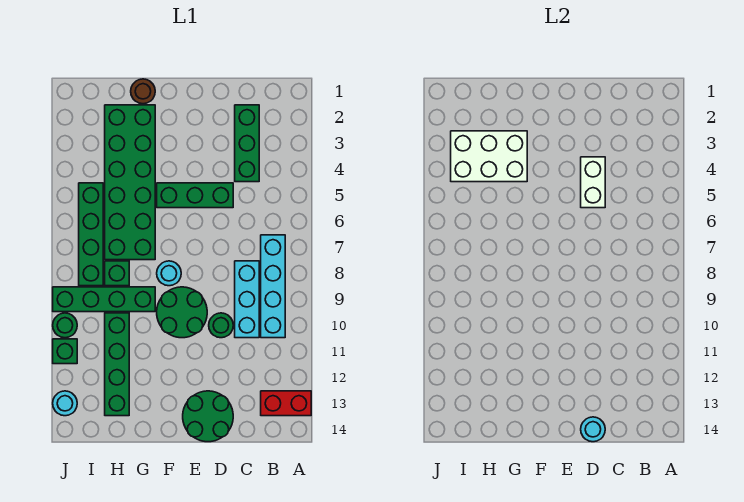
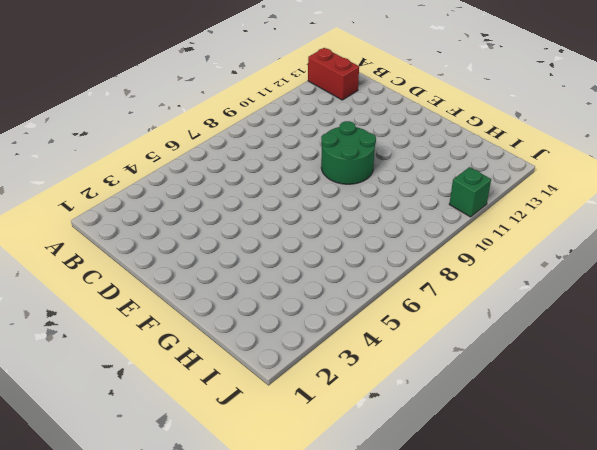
none -> cyan 1x4 brick [261,235,285,338]
none -> green 1x3 brick [235,105,259,182]
none -> cyan 1x3 brick [235,261,259,338]

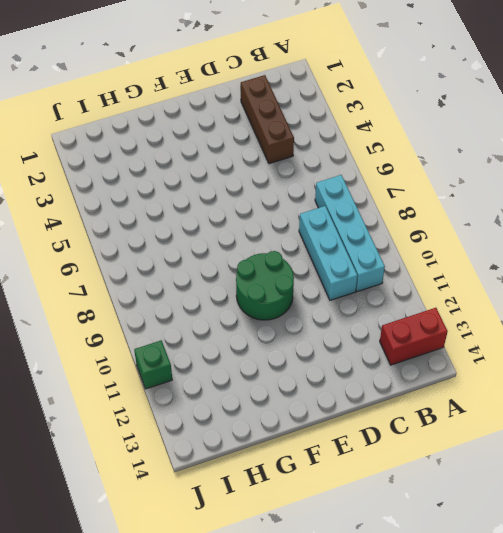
brown 1x3 brick [241,75,294,164] -> green 1x3 brick [235,105,259,182]
none -> green 1x3 brick [157,183,233,208]
none -> green 1x1 round brick [209,313,233,338]
none -> green 2x2 round brick [183,391,233,442]

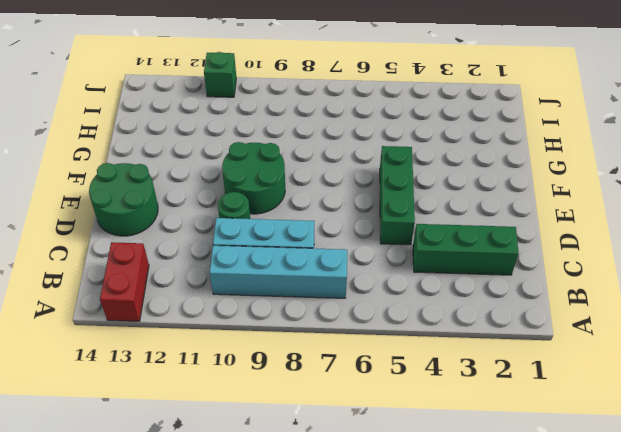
none -> cyan 1x1 round brick [157,261,181,286]
none -> brown 1x1 round brick [131,79,155,104]
none -> green 2x6 brick [105,105,155,260]

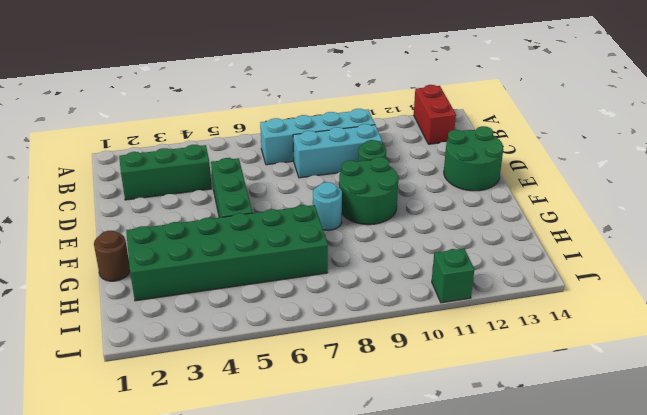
none -> green 1x4 brick [53,287,155,312]
none -> green 1x1 brick [105,261,129,286]
none -> green 1x4 brick [105,313,129,416]

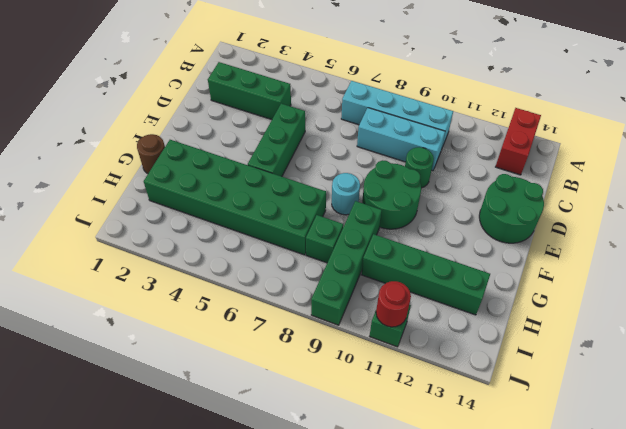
red 1x1 round brick [376,281,411,327] -> none
none -> green 1x4 brick [79,183,103,286]
none -> green 1x1 round brick [53,313,77,338]
none -> cyan 1x1 round brick [53,391,77,416]

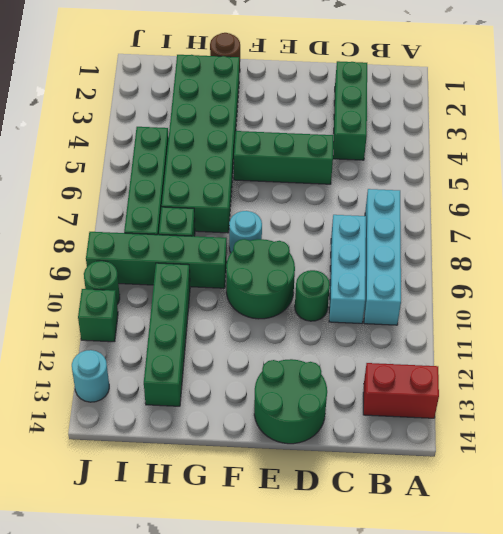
none -> white 1x2 brick [581,157,605,208]
none -> cyan 1x1 round brick [581,417,605,442]
none -> white 2x3 brick [451,131,527,182]

